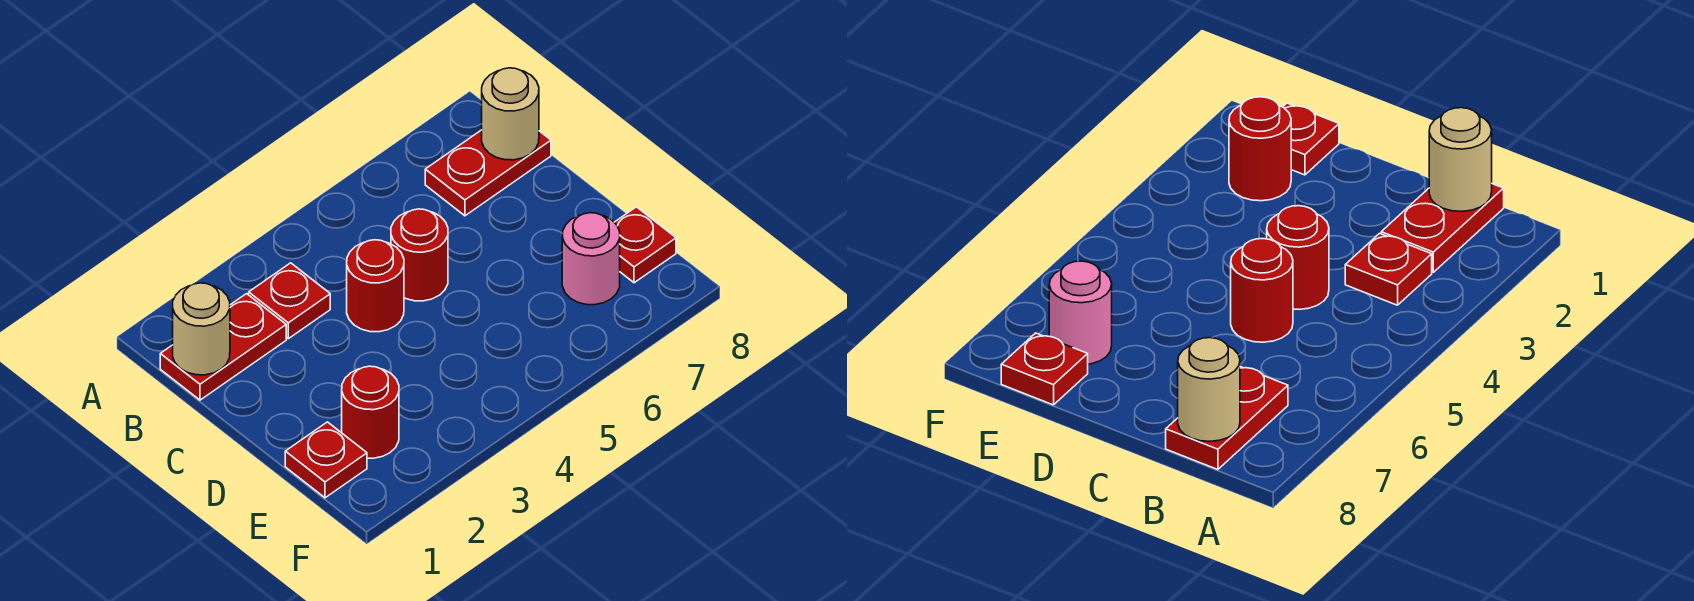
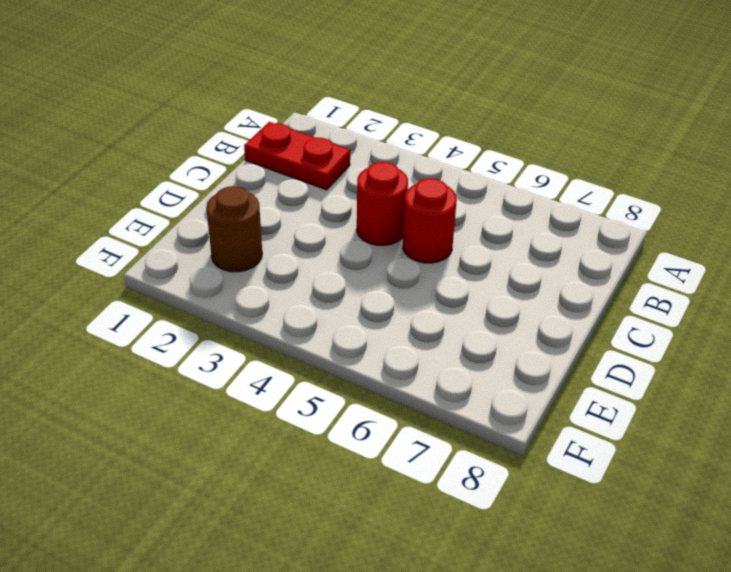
brown 1x1 round brick [206,186,262,272] -> red 1x1 round brick [342,366,399,458]
none -> red 1x1 plate [249,263,330,339]
none -> red 1x2 plate [425,130,551,216]

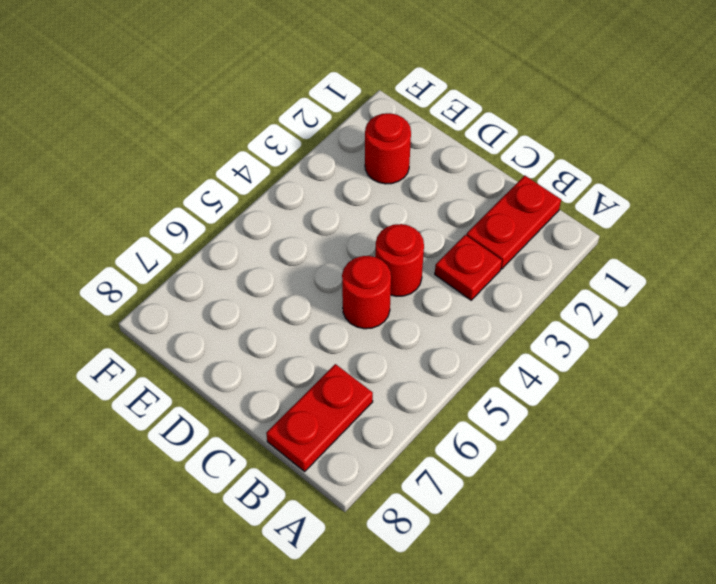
none -> red 1x1 plate [285,422,367,498]
none -> pink 1x1 round brick [562,213,620,305]

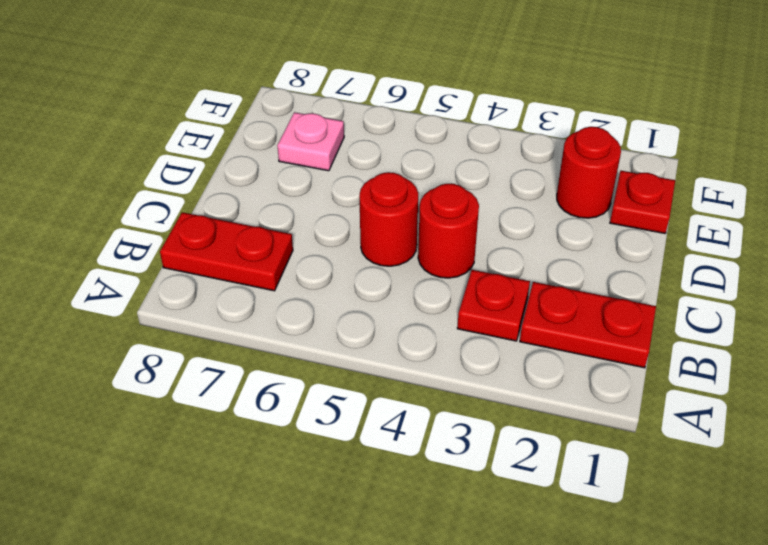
pink 1x1 plate [277,112,344,171] -> pink 1x1 round brick [562,213,620,305]
none -> red 1x1 plate [614,207,676,283]
none -> tan 1x1 round brick [173,283,230,375]

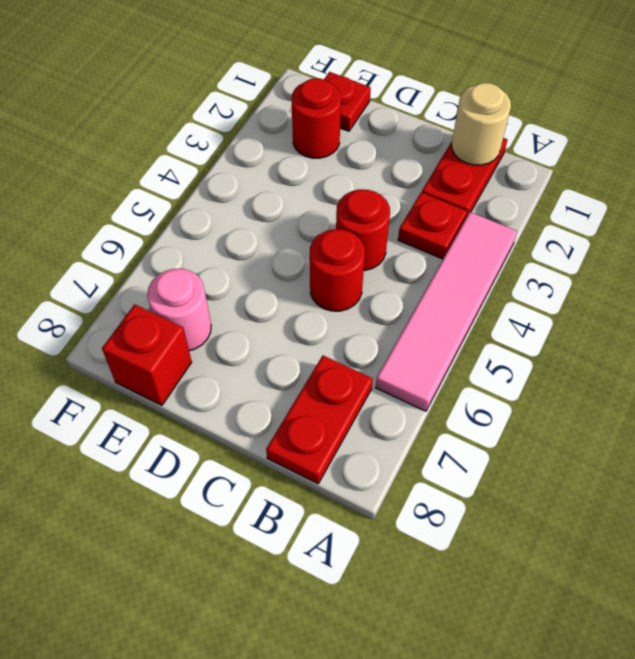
pink 1x4 tile [376,212,517,411] -> none
red 1x1 brick [102,304,192,405] -> red 1x1 plate [614,207,676,283]
none -> tan 1x1 round brick [482,68,539,160]

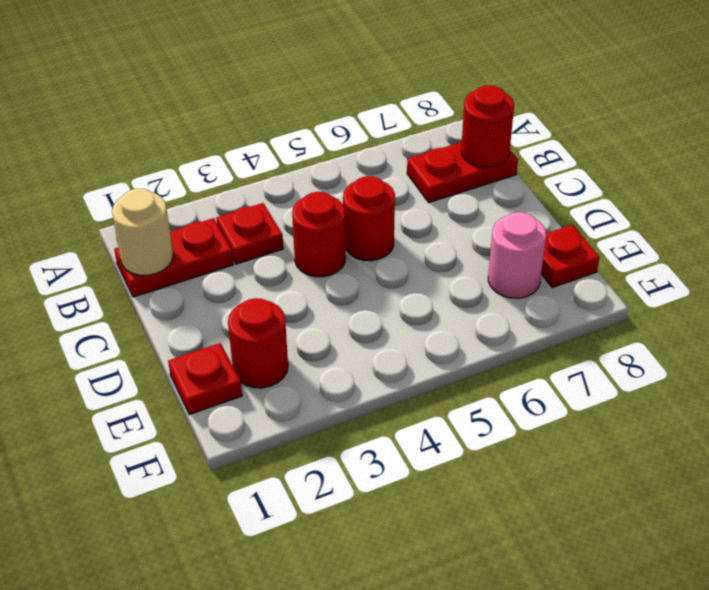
red 1x1 round brick [461,85,514,167] -> tan 1x1 round brick [482,68,539,160]

